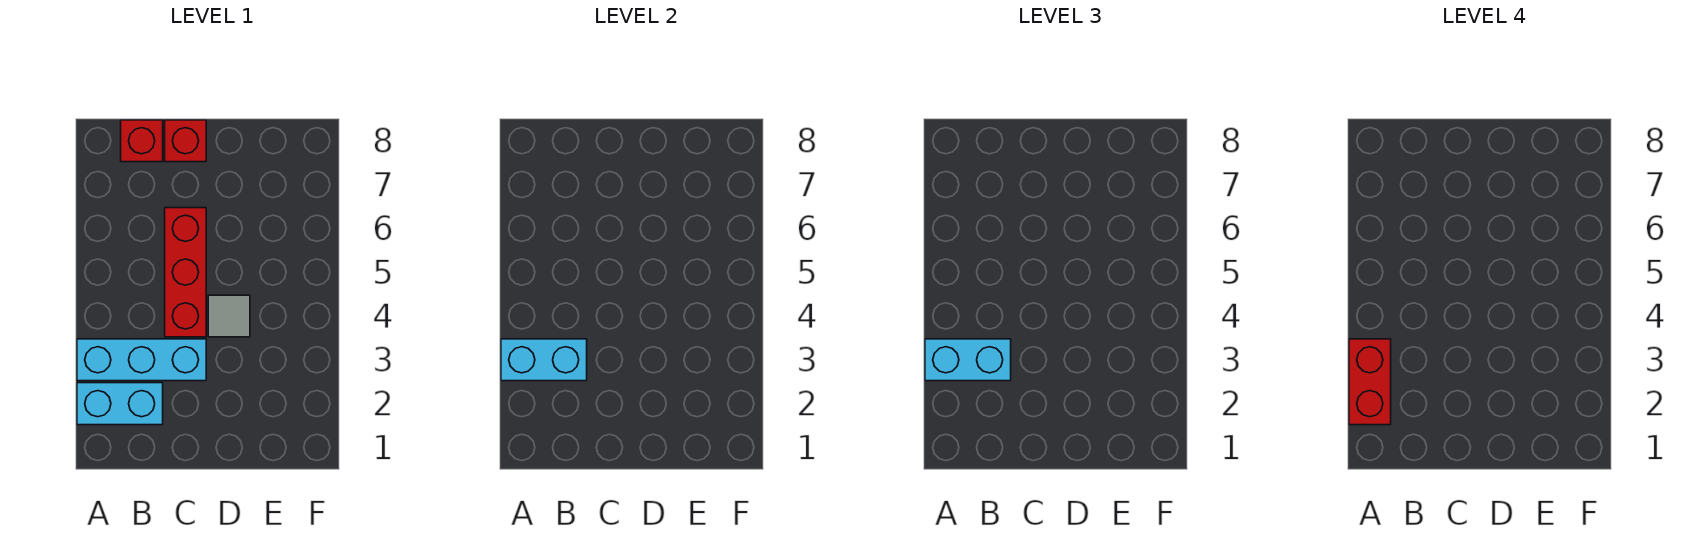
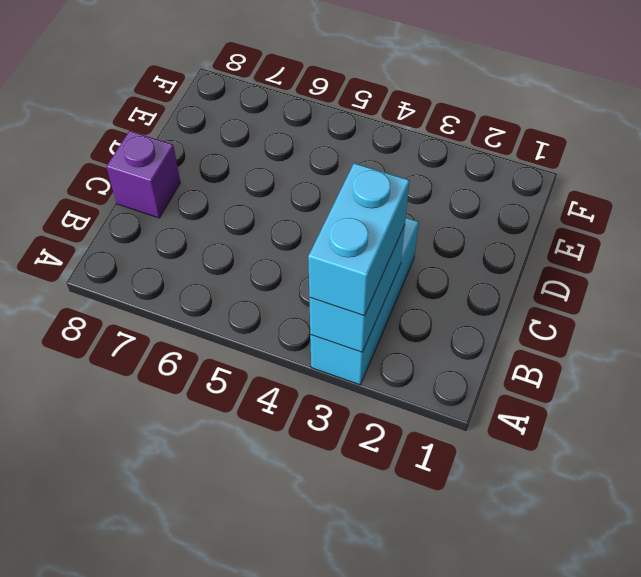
purple 1x1 brick [106,131,180,218] -> red 1x1 brick [165,120,206,162]
none -> cyan 1x2 brick [77,383,163,425]
none -> red 1x1 brick [121,120,163,162]

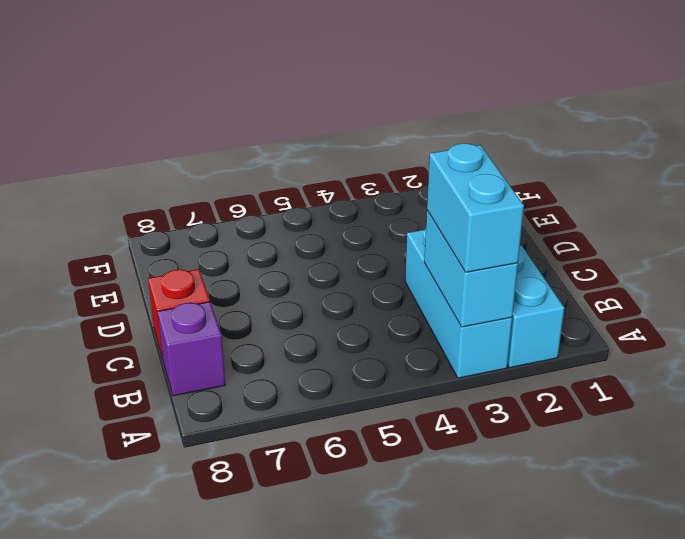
purple 1x1 brick [158,302,225,396] -> red 1x1 brick [121,120,163,162]
none -> red 1x3 brick [165,208,206,337]
none -> grey 1x1 tile [208,295,250,337]

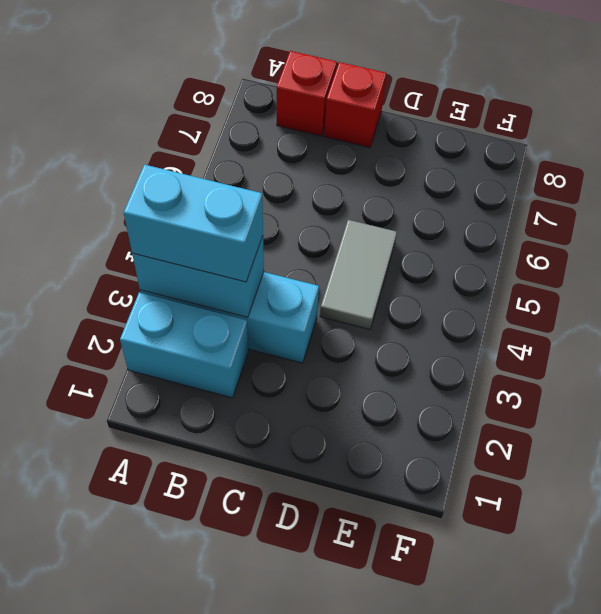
grey 1x2 tile [320,220,397,330] -> grey 1x1 tile [208,295,250,337]
none -> red 1x3 brick [165,208,206,337]
none -> red 1x2 brick [1349,339,1391,425]

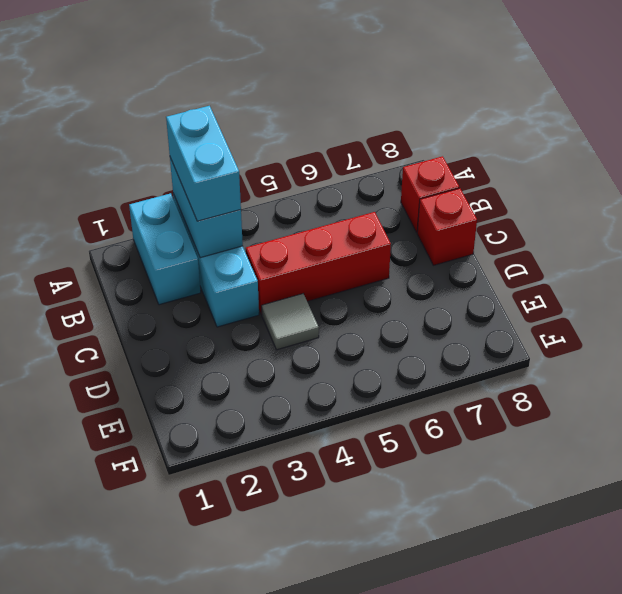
none -> red 1x2 brick [1349,339,1391,425]

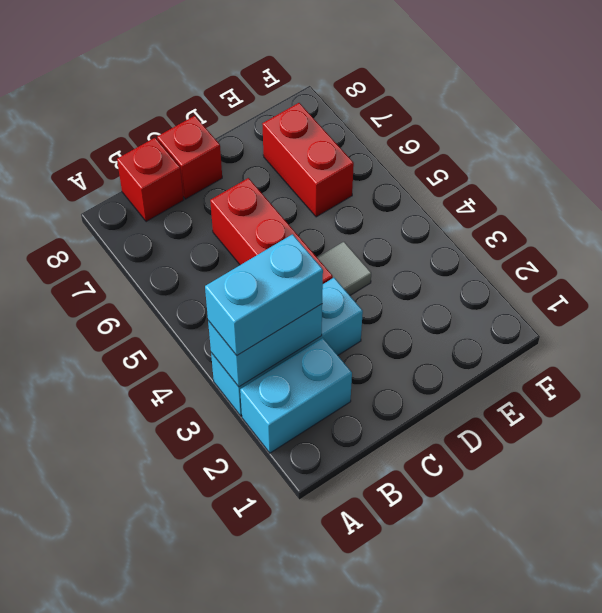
red 1x2 brick [262,103,354,217] -> red 1x2 brick moved to [1349,339,1391,425]

